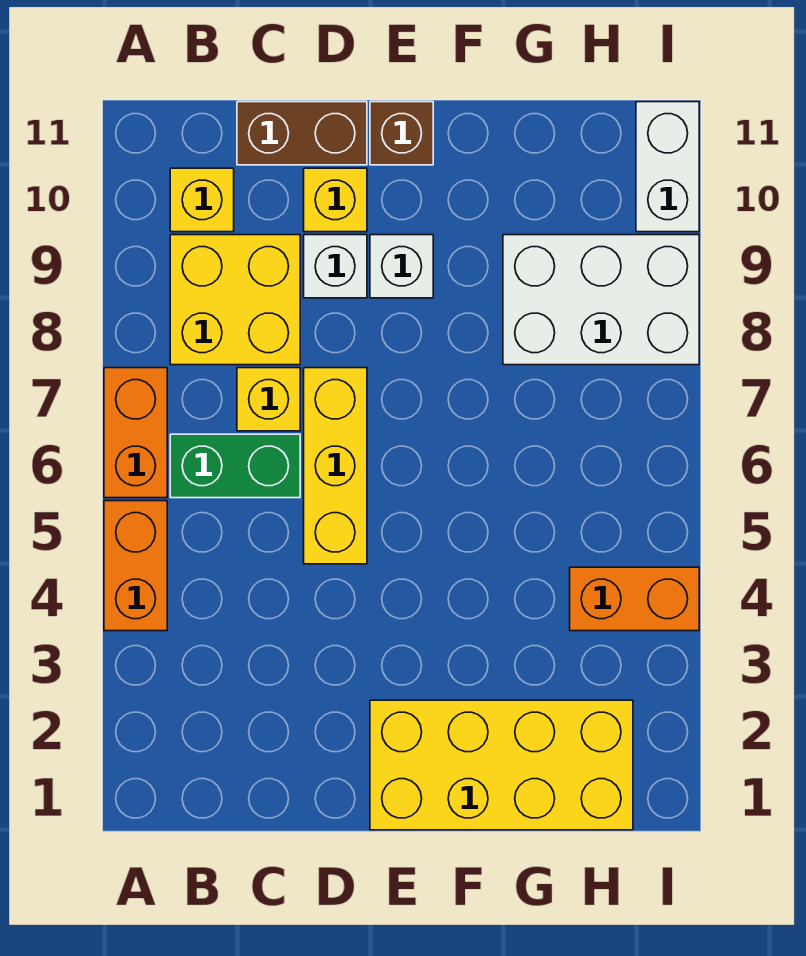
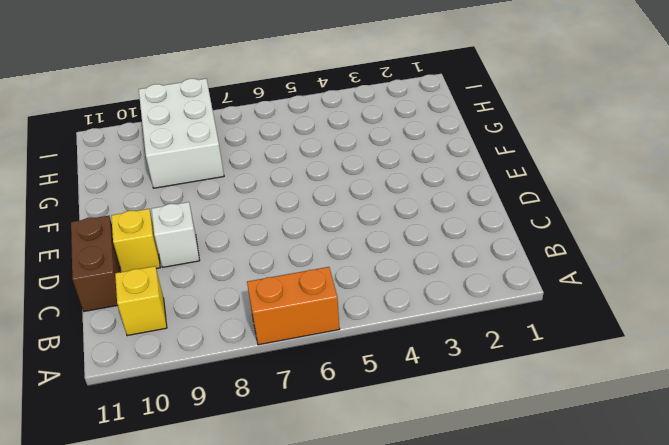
none -> orange 1x2 brick [104,501,167,631]
none -> green 1x2 brick [170,434,300,498]
none -> yellow 2x2 brick [170,235,300,365]

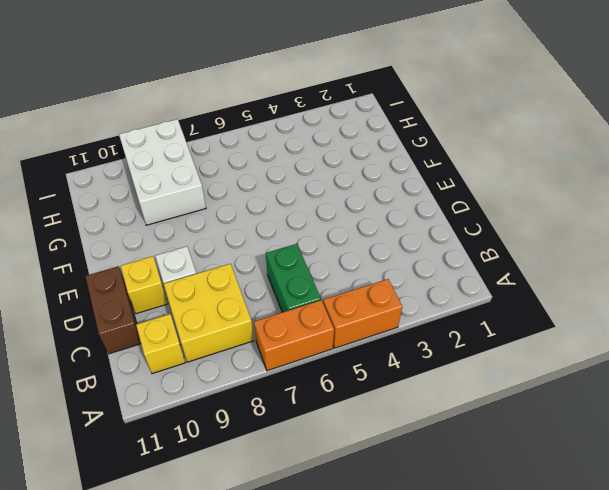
none -> yellow 1x1 brick [237,368,300,431]
none -> yellow 1x3 brick [304,368,367,564]
none -> yellow 2x4 brick [370,700,633,830]

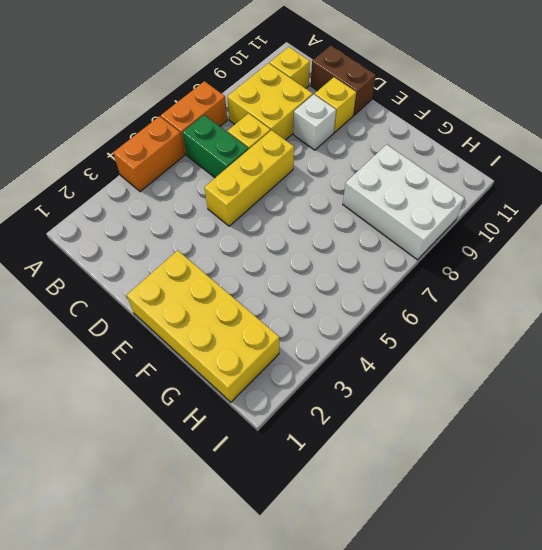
none -> white 1x1 brick [370,235,433,298]
none -> brown 1x1 brick [370,102,433,165]
none -> orange 1x2 brick [570,567,699,631]

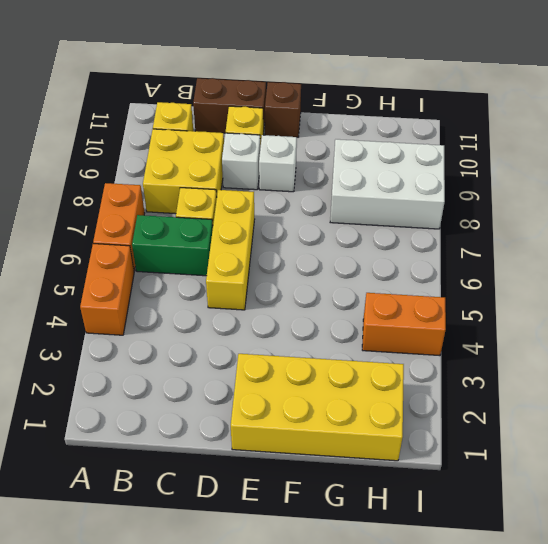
none -> white 1x2 brick [636,102,699,232]

